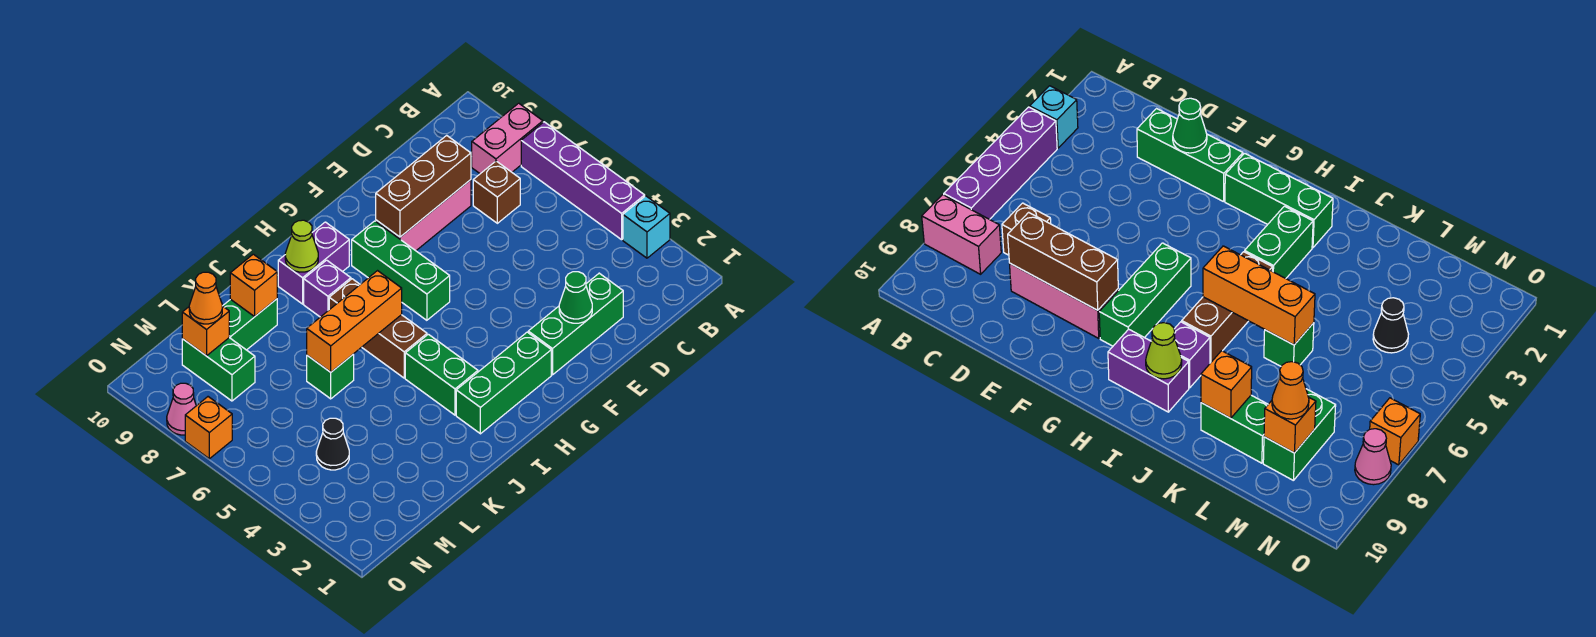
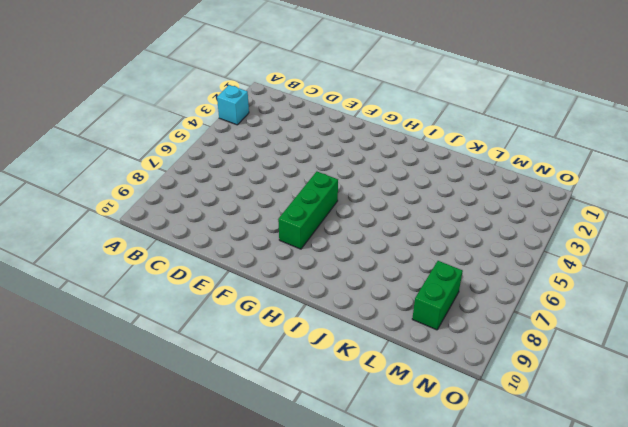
none -> purple 1x4 brick [521,122,645,240]
none -> pink 1x2 brick [472,103,543,174]
none -> brown 1x1 brick [473,161,520,223]

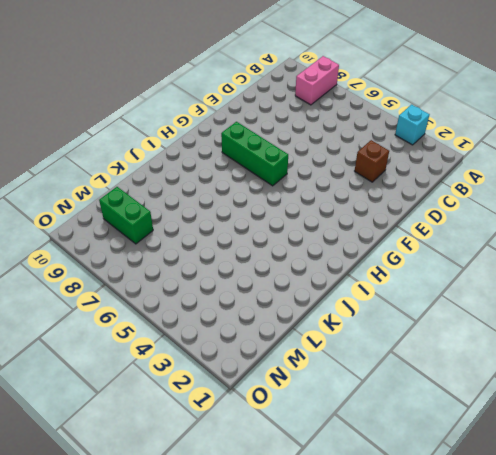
brown 1x1 brick [355,140,389,182] -> brown 1x1 brick moved to [473,161,520,223]
none -> purple 1x4 brick [521,122,645,240]
none -> green 1x3 brick [528,273,623,375]
none -> pink 1x3 brick [376,180,471,251]

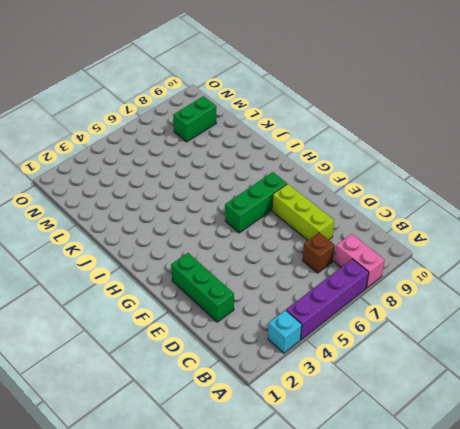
lime 1x3 brick [272,184,334,240] -> pink 1x3 brick [376,180,471,251]
none -> green 1x3 brick [456,332,551,434]
none -> purple 1x2 brick [278,222,349,304]
none -> green 1x2 brick [405,334,478,415]

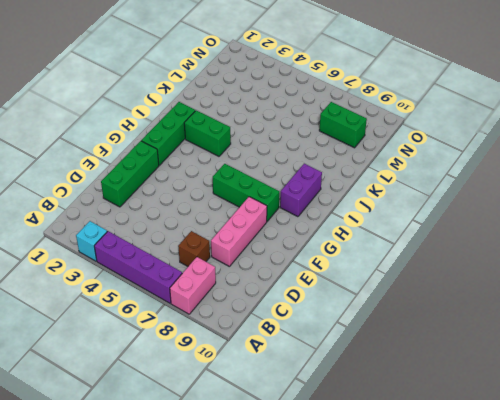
none -> brown 1x3 brick [329,279,427,378]
none -> purple 1x1 brick [304,260,351,317]
none -> green 1x1 brick [307,354,354,399]

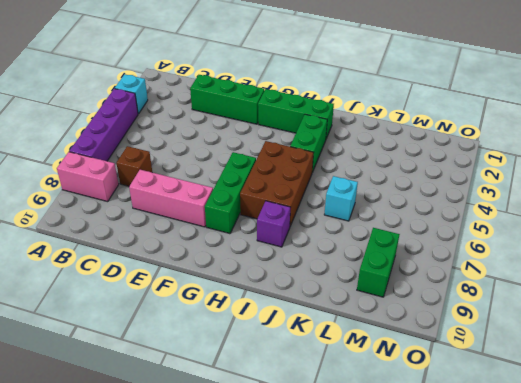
brown 2x3 brick [240,141,314,226] -> brown 1x3 brick [329,279,427,378]
cyan 1x1 brick [324,176,358,221] -> green 1x1 brick [307,354,354,399]
none -> purple 1x2 brick [278,222,349,304]
none -> green 1x2 brick [223,299,277,350]
none -> black 1x1 cone [316,418,349,470]

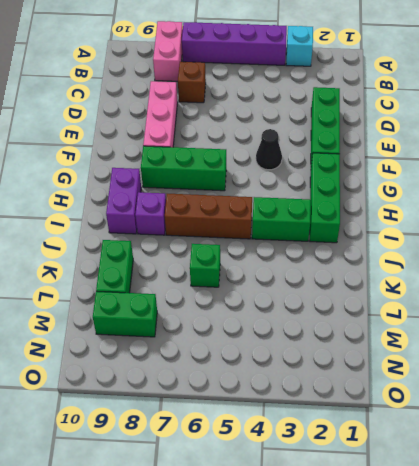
black 1x1 cone [256,129,282,170] -> black 1x1 cone moved to [316,418,349,470]
none -> orange 1x1 brick [185,397,232,459]
none -> pink 1x1 cone [167,383,196,435]
none -> brown 1x3 brick [376,135,471,237]

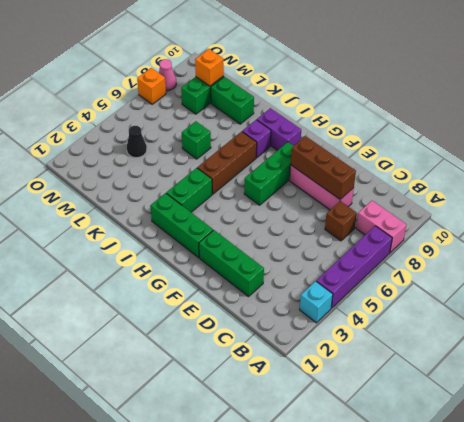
none -> green 1x1 cone [559,272,592,323]
none -> orange 1x3 brick [307,271,402,372]
none -> lime 1x1 cone [285,220,318,272]

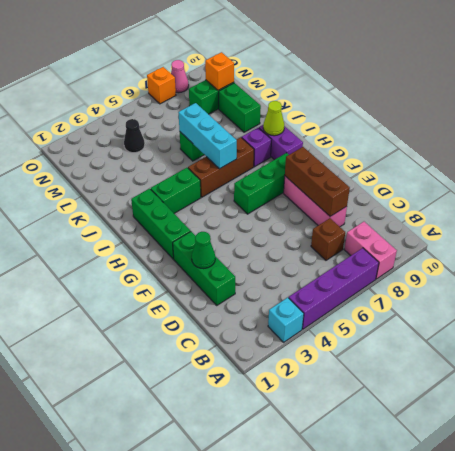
cyan 1x3 brick [178,103,237,169] -> orange 1x3 brick [307,271,402,372]
none -> orange 1x1 brick [230,254,277,317]
none -> orange 1x1 cone [189,272,222,324]

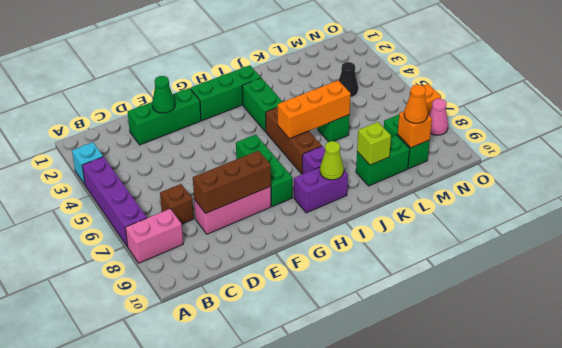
lime 1x1 brick [357,122,391,165] -> orange 1x1 brick [230,254,277,317]

